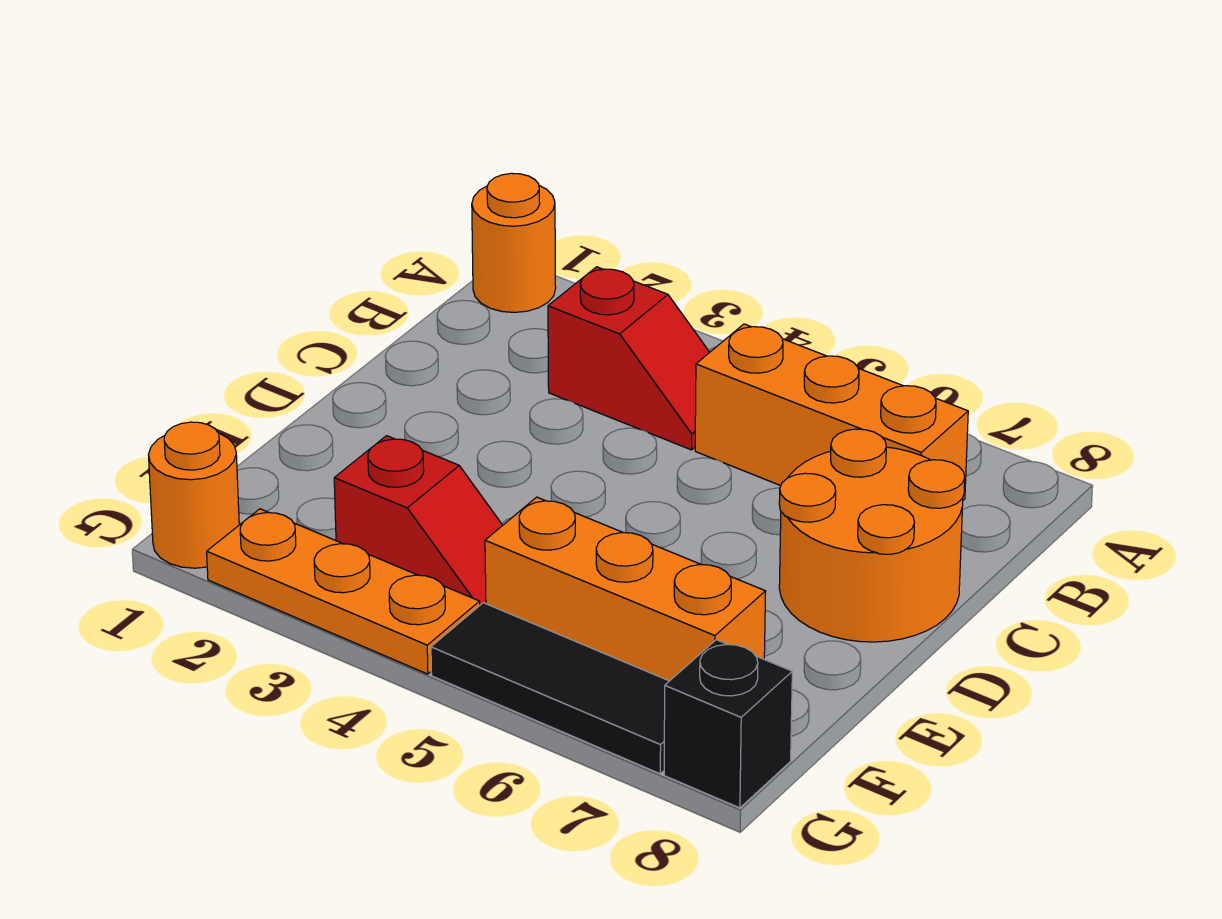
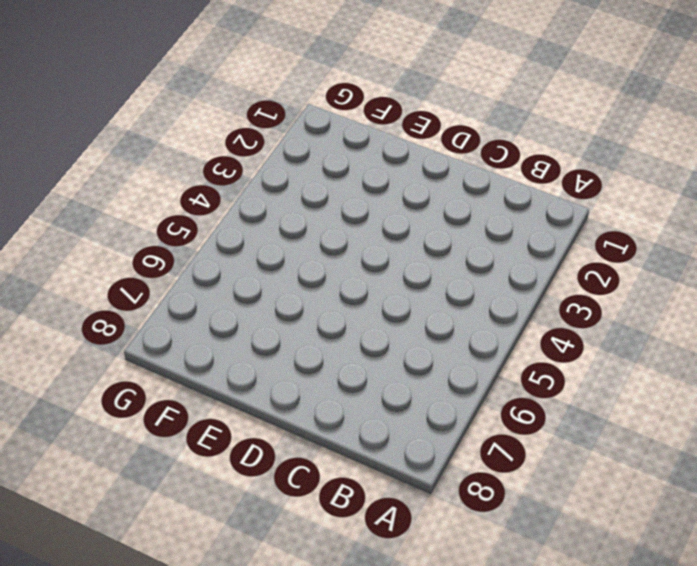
none -> orange 1x1 round brick [472,173,556,312]
none -> red 1x2 slope [548,267,710,450]

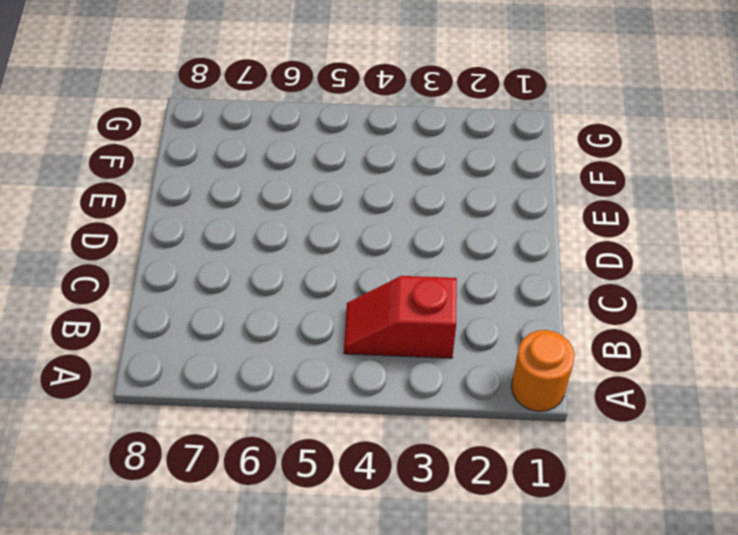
none -> orange 1x3 brick [695,324,968,500]
none -> orange 2x2 round brick [779,429,965,642]

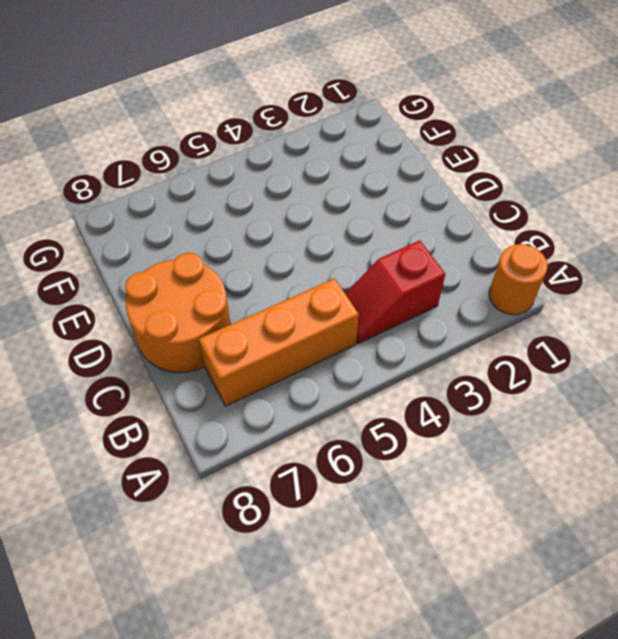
none -> red 1x2 slope [334,436,503,605]
none -> orange 1x3 brick [485,497,766,681]

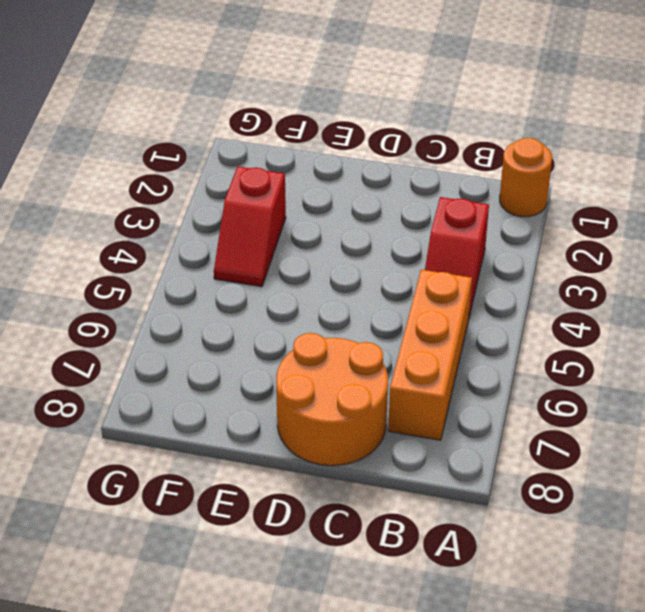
none -> orange 1x3 brick [485,497,766,681]
none -> orange 1x1 round brick [149,422,239,568]

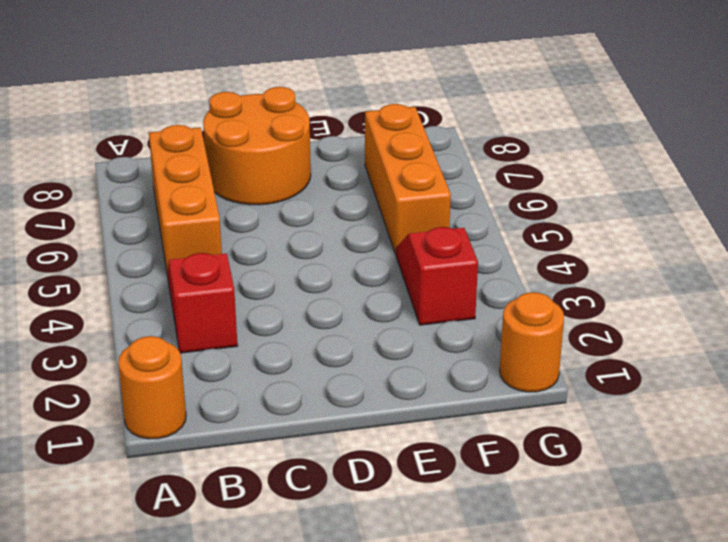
none -> orange 1x3 plate [207,509,480,674]
none -> black 1x3 tile [431,603,669,774]

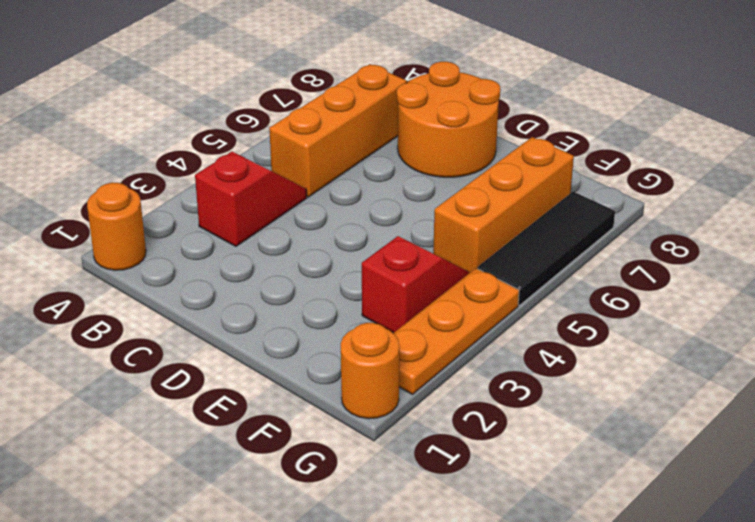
none -> black 1x1 brick [664,640,792,808]

